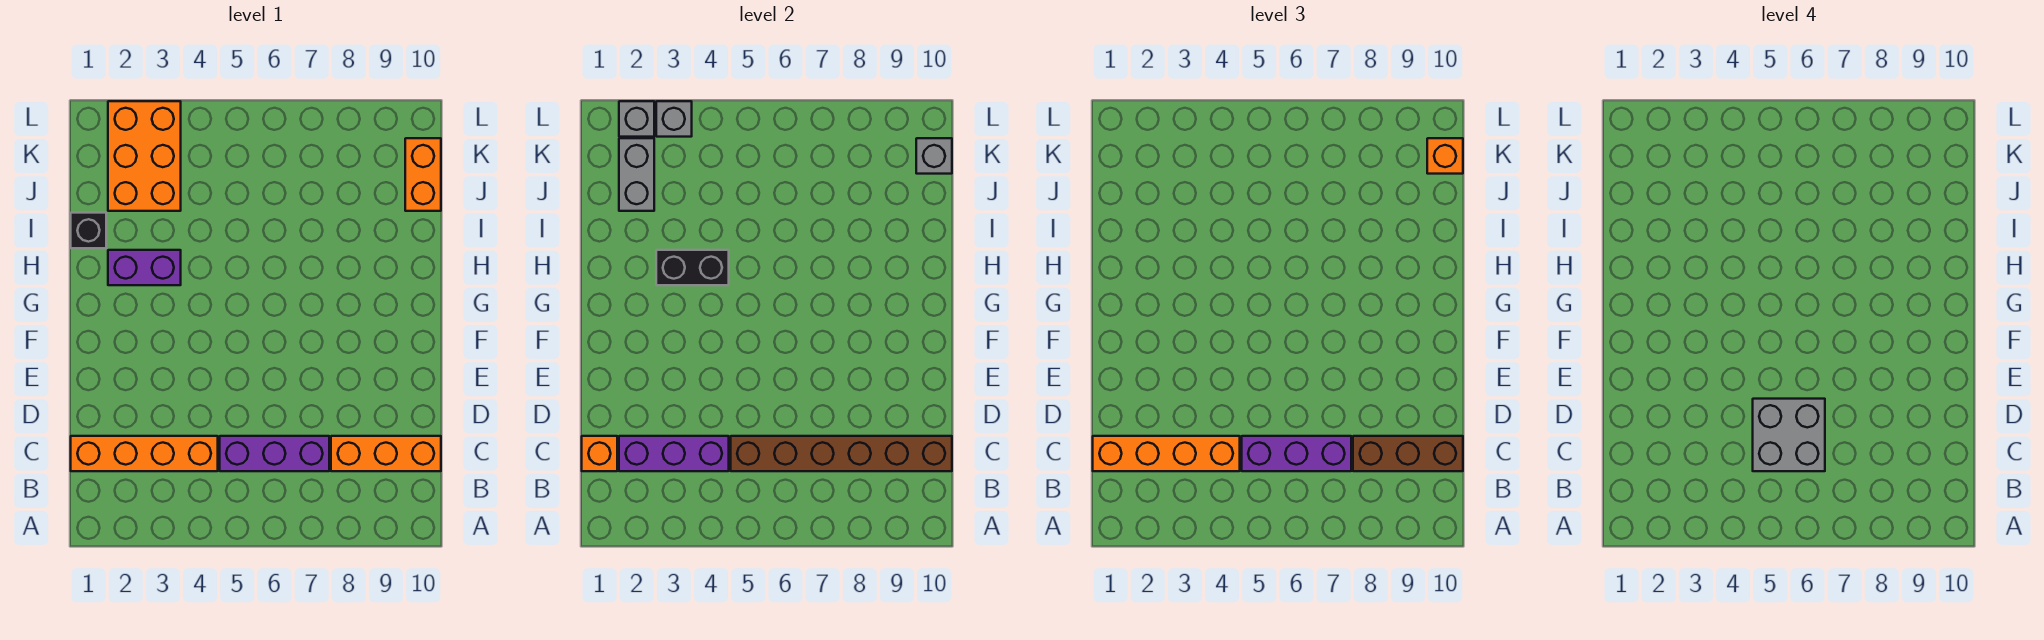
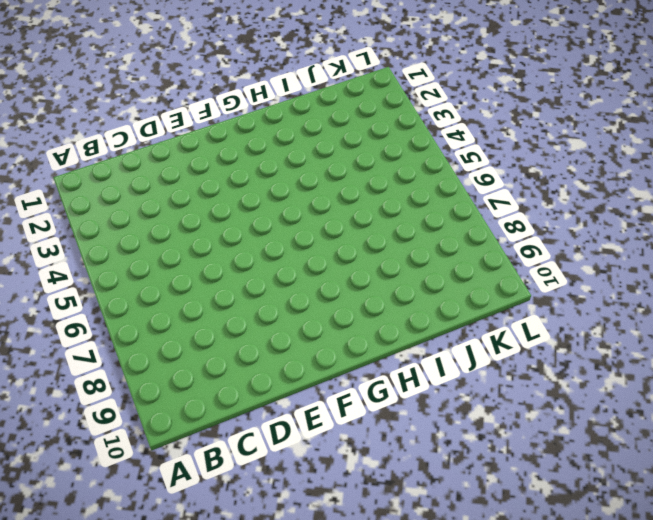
none -> orange 1x4 brick [71,436,218,471]
none -> purple 1x3 brick [220,436,329,471]
none -> orange 1x3 brick [331,436,441,471]

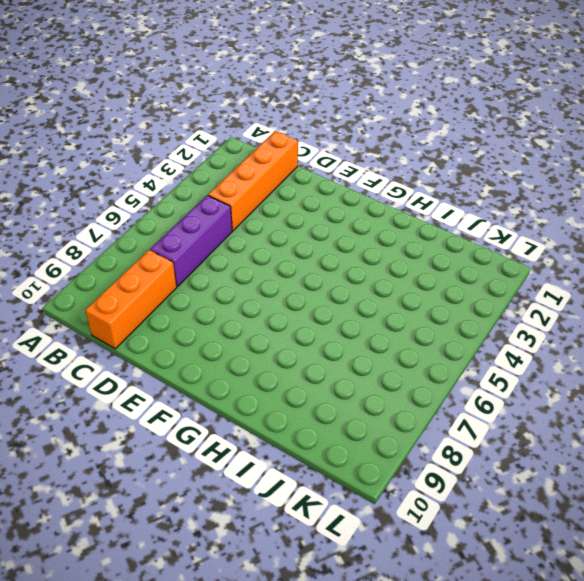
none -> purple 1x2 brick [108,250,181,285]
none -> black 1x1 brick [71,213,106,248]
none -> orange 2x3 brick [108,101,181,211]

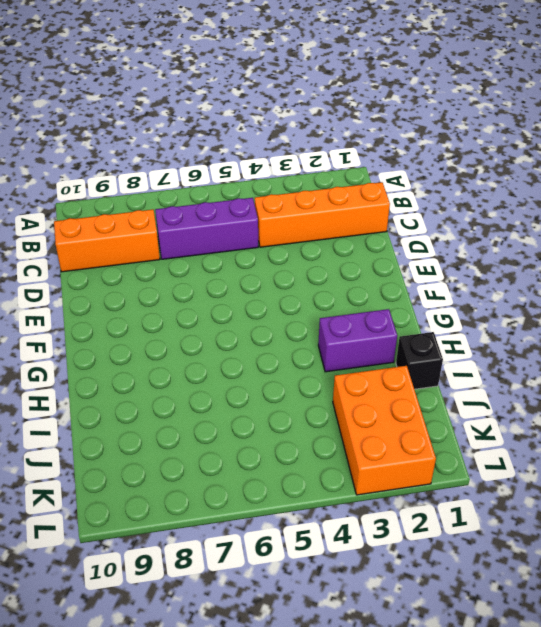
none -> orange 1x2 brick [405,138,441,211]
none -> orange 1x1 brick [582,436,617,471]
none -> purple 1x3 brick [619,436,729,471]

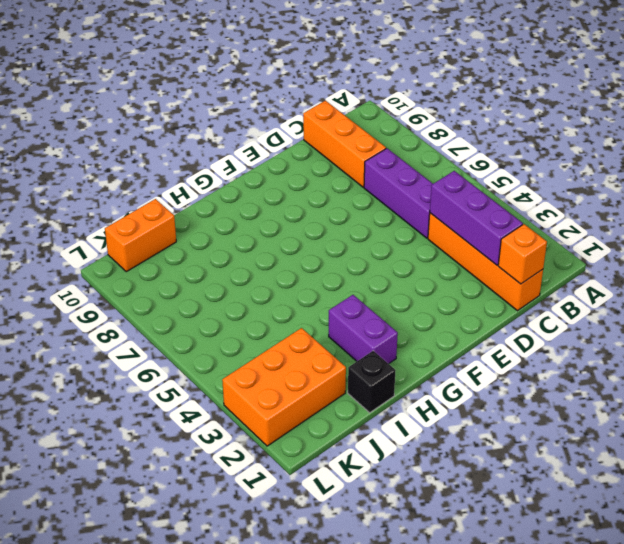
none -> brown 1x6 brick [731,436,952,471]
none -> black 1x2 brick [656,250,729,285]
none -> grey 1x2 brick [619,138,654,211]

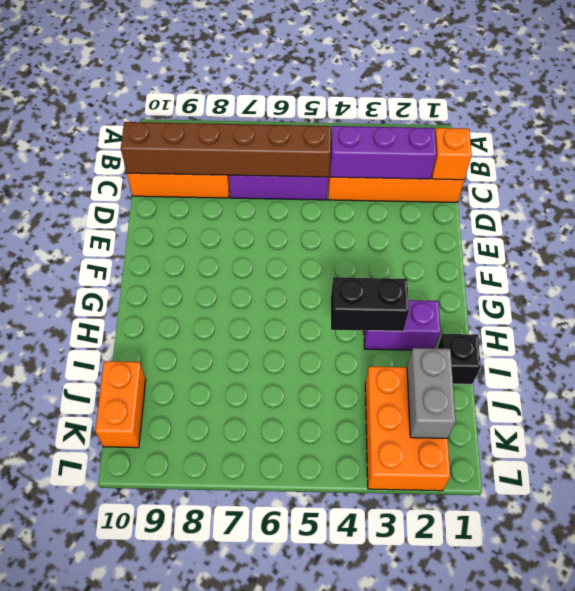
none -> grey 1x1 brick [916,138,952,174]
none -> grey 1x1 brick [619,101,654,137]
none -> grey 1x1 brick [656,101,692,137]

